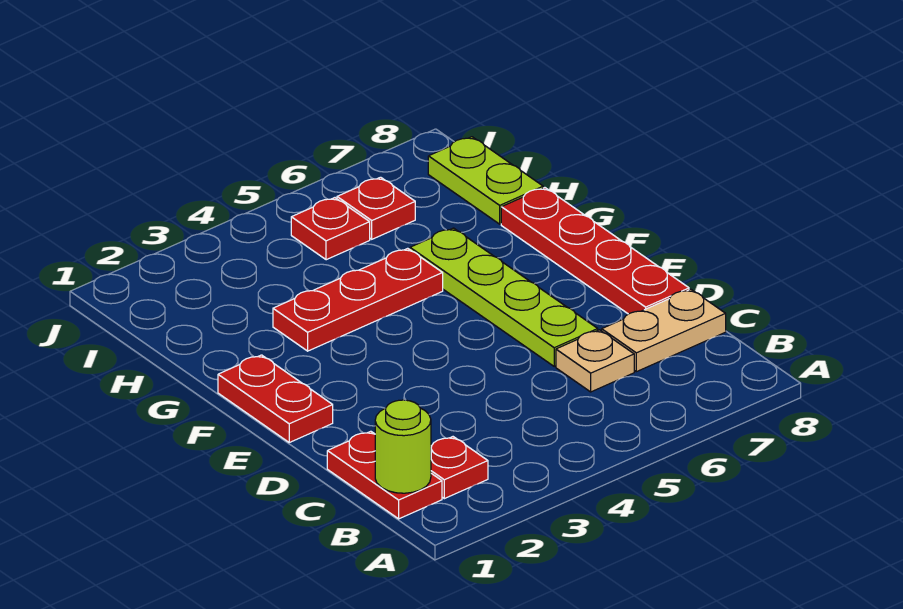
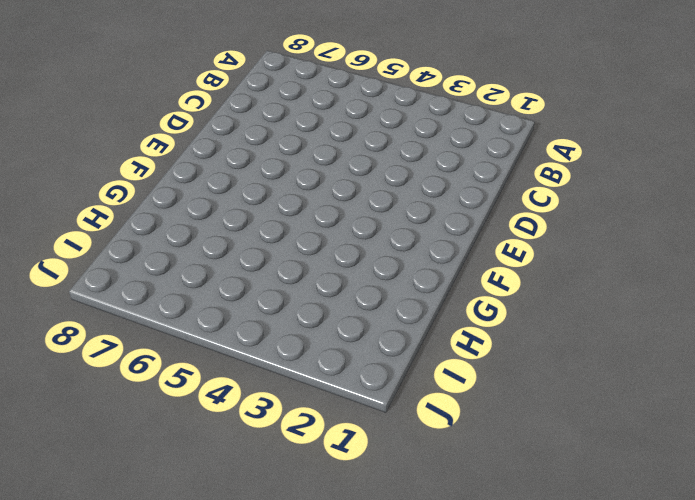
none -> red 1x2 plate [327,431,442,519]
none -> red 1x1 plate [431,437,488,499]
none -> tan 1x1 plate [556,330,634,392]

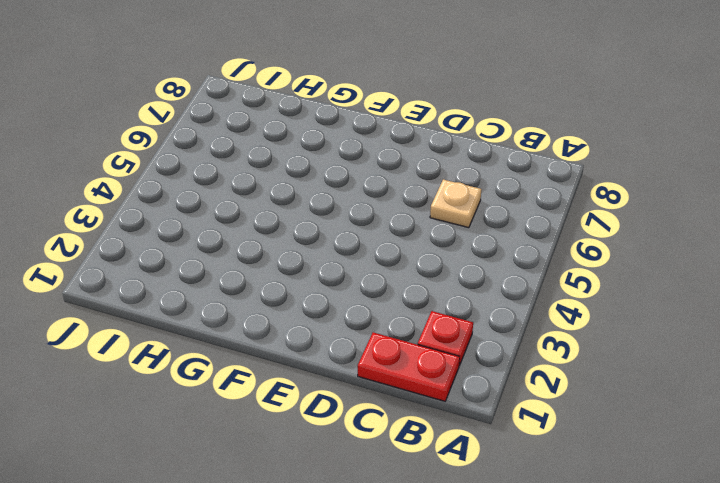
none -> tan 1x2 plate [602,289,726,372]
none -> lime 1x4 plate [410,228,598,366]
none -> red 1x4 plate [501,188,689,314]

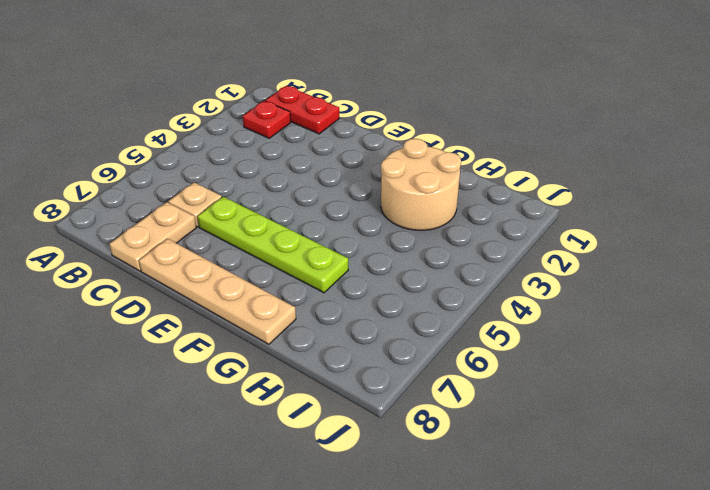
tan 1x4 plate [139,239,296,344] -> red 1x4 plate [501,188,689,314]
tan 2x2 round brick [381,139,461,230] -> red 1x3 plate [273,248,443,351]
none -> red 1x2 plate [218,355,333,442]
none -> lime 1x2 plate [428,137,543,224]
none -> red 1x1 plate [291,198,370,260]

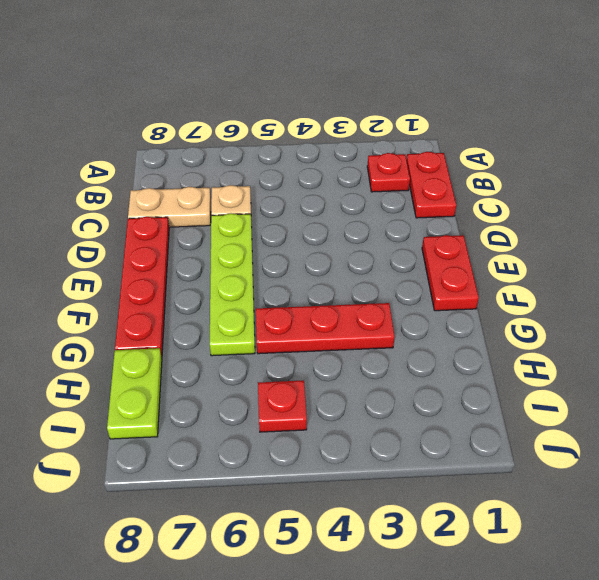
none -> red 1x1 plate [337,177,415,239]
none -> lime 1x1 round brick [375,400,431,493]

